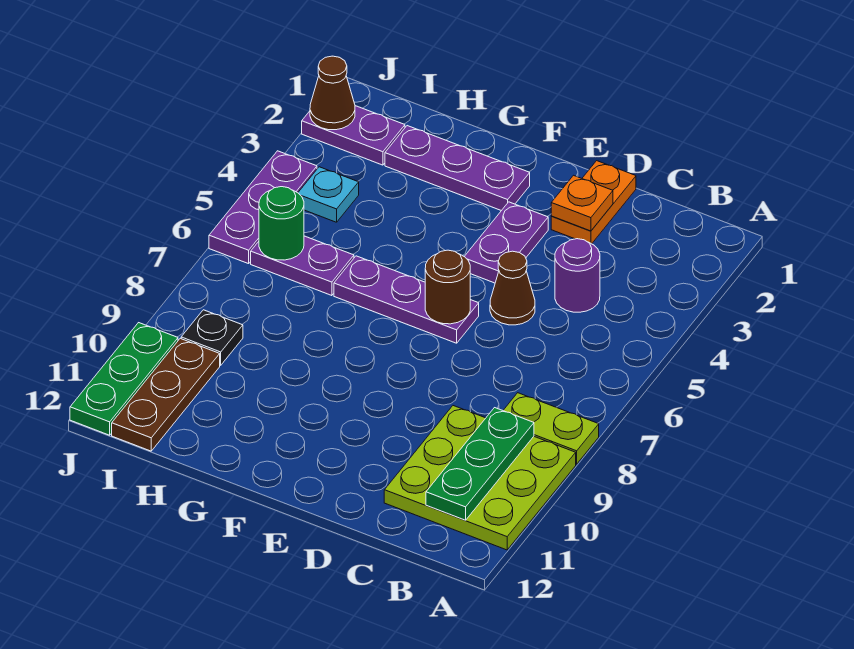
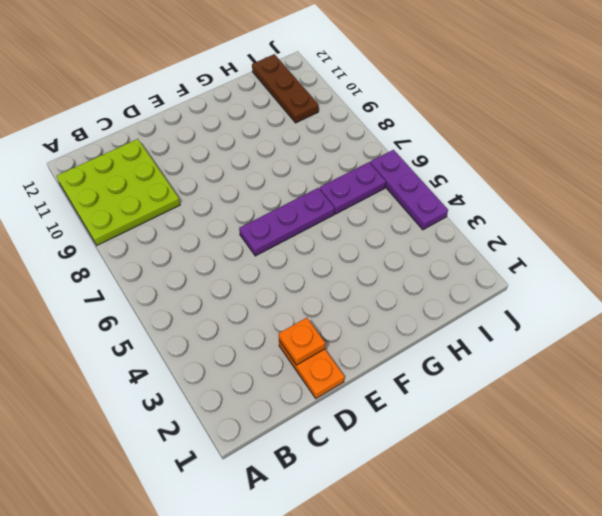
none -> lime 1x2 plate [503,393,599,464]
none -> purple 1x1 round brick [555,239,600,312]
none -> brown 1x1 cone [490,251,535,325]

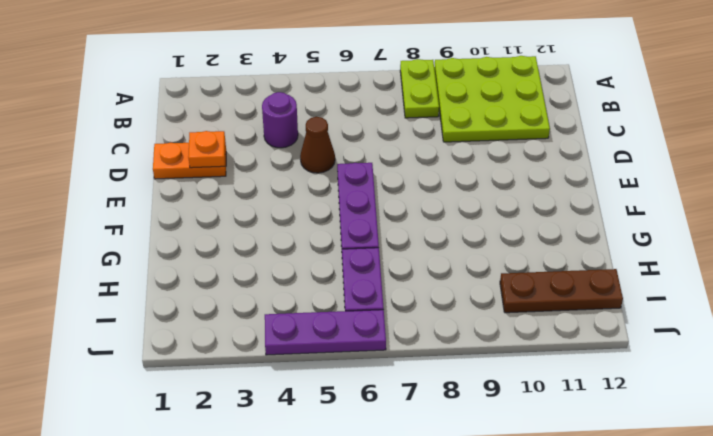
none -> purple 1x2 plate [464,202,548,283]
none -> purple 1x3 plate [385,126,530,211]
none -> purple 1x2 plate [302,106,405,165]

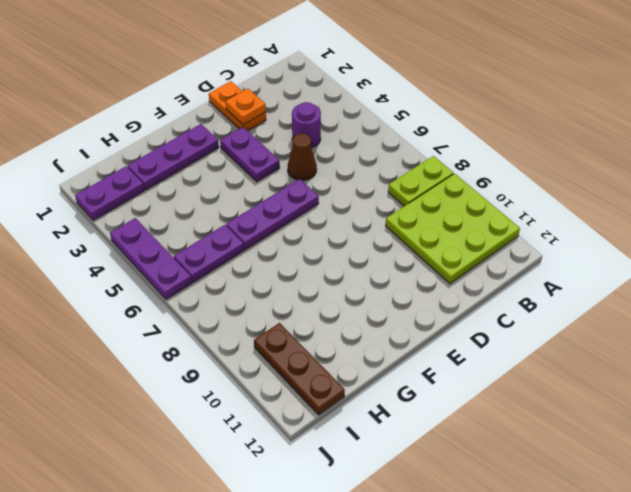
none -> cyan 1x1 plate [298,167,359,222]
none -> black 1x1 plate [181,310,243,365]
none -> green 1x3 plate [70,323,178,435]

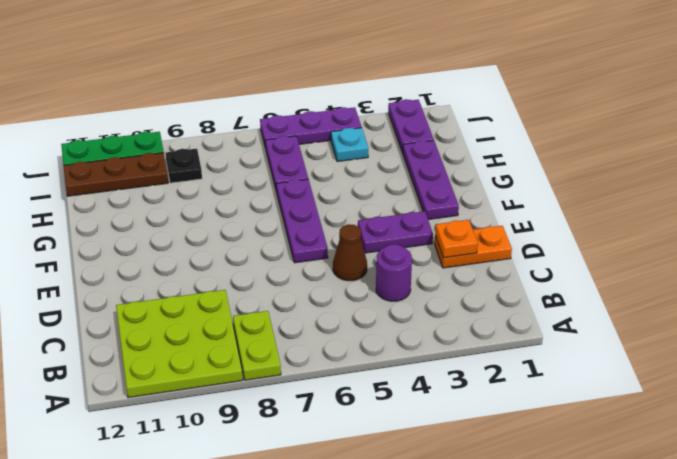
none -> green 1x3 plate [426,408,534,520]
none -> brown 1x1 round brick [425,250,470,324]
none -> green 1x1 round brick [259,187,304,260]

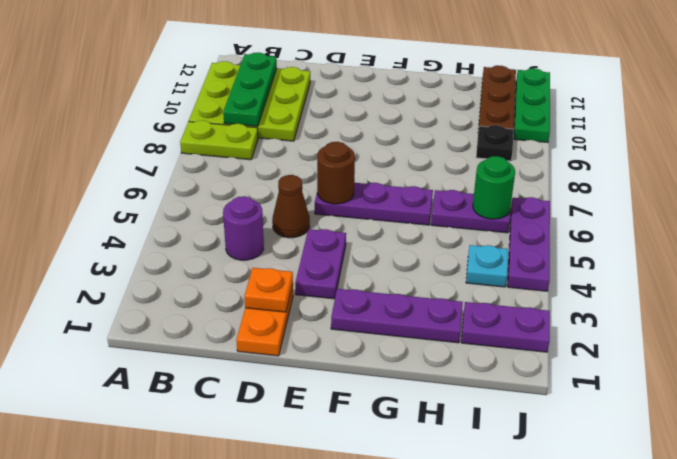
none -> brown 1x1 cone [310,56,355,130]

